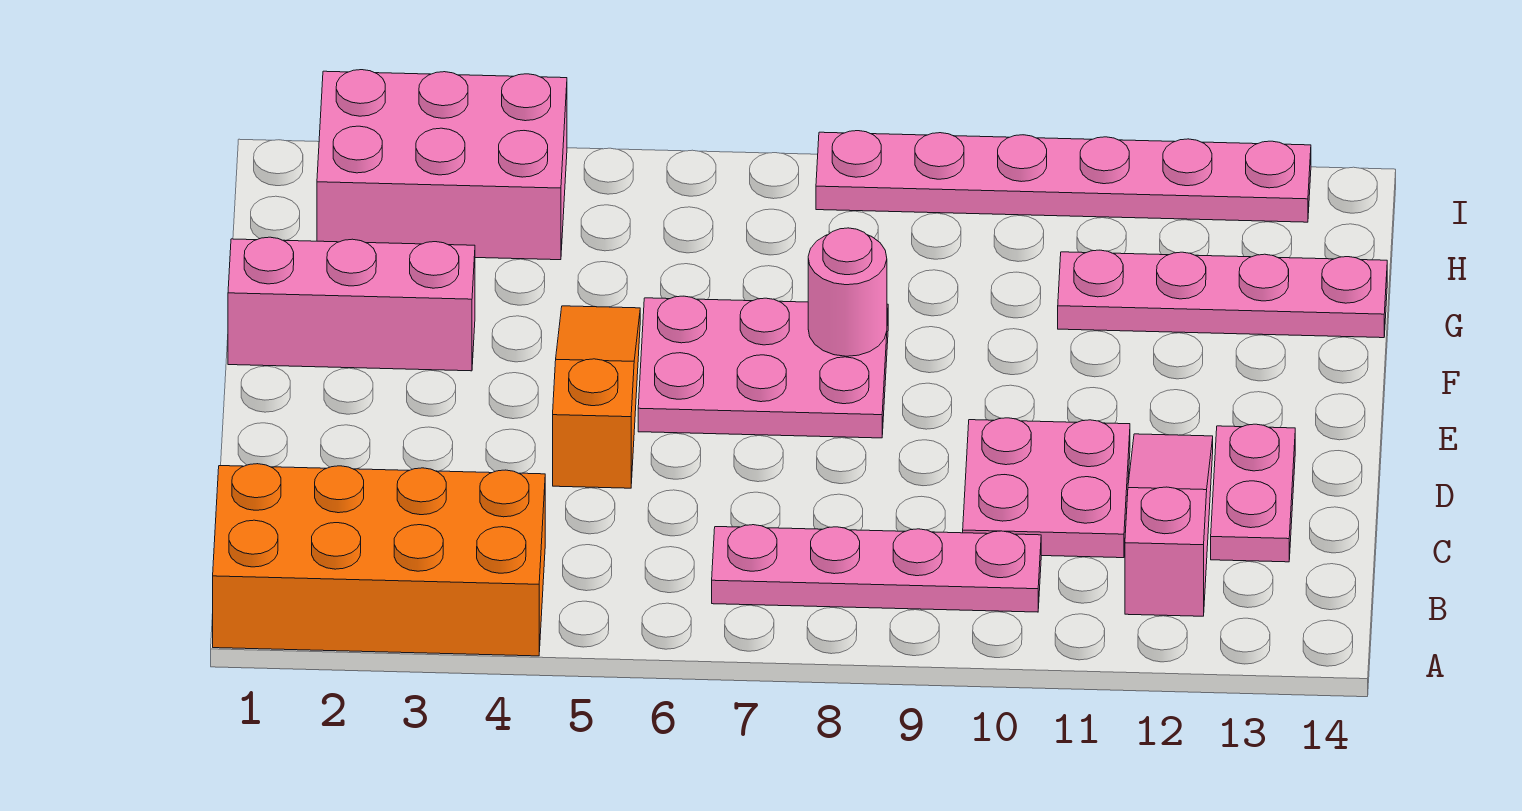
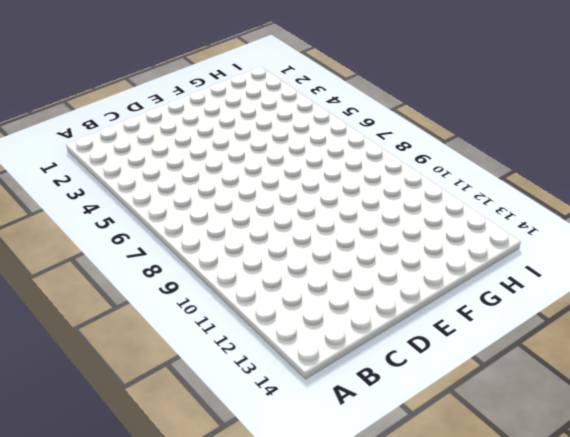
none -> orange 2x4 brick [213,464,545,656]
none -> pink 1x4 plate [712,525,1041,612]
none -> pink 1x3 slope [1125,434,1213,616]

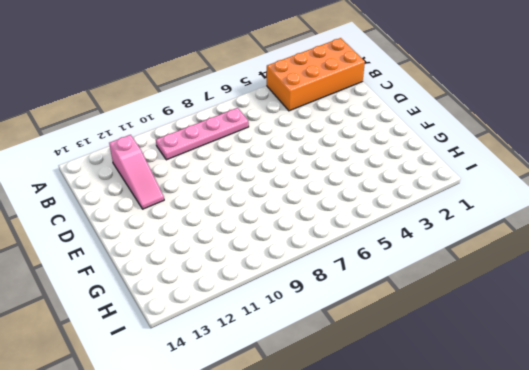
none -> pink 2x2 plate [963,418,1130,558]
none -> pink 1x2 plate [1211,424,1295,562]
none -> orange 1x3 slope [553,306,640,488]

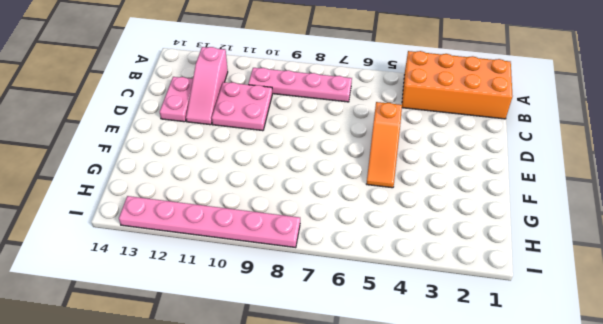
none -> pink 2x3 plate [638,296,888,438]
none -> pink 1x3 brick [228,237,475,371]
none -> pink 1x4 plate [1058,250,1387,338]

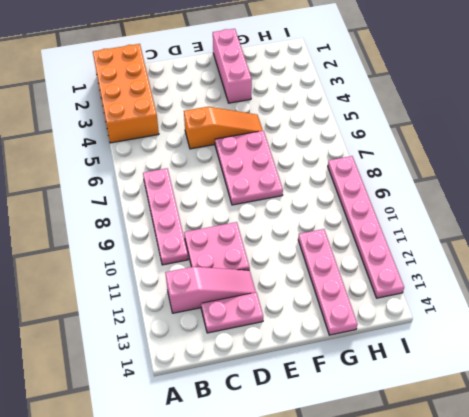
none -> pink 2x3 brick [317,70,567,260]
none -> pink 1x1 round brick [808,228,887,356]

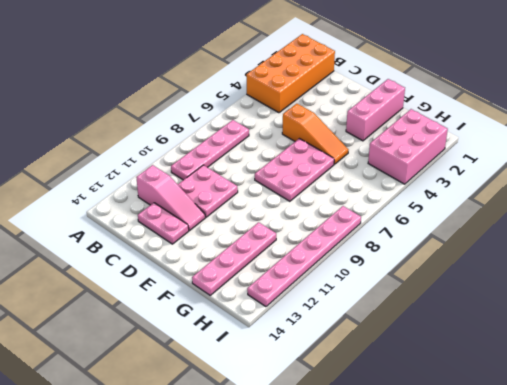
none -> pink 1x1 round brick [808,228,887,356]

